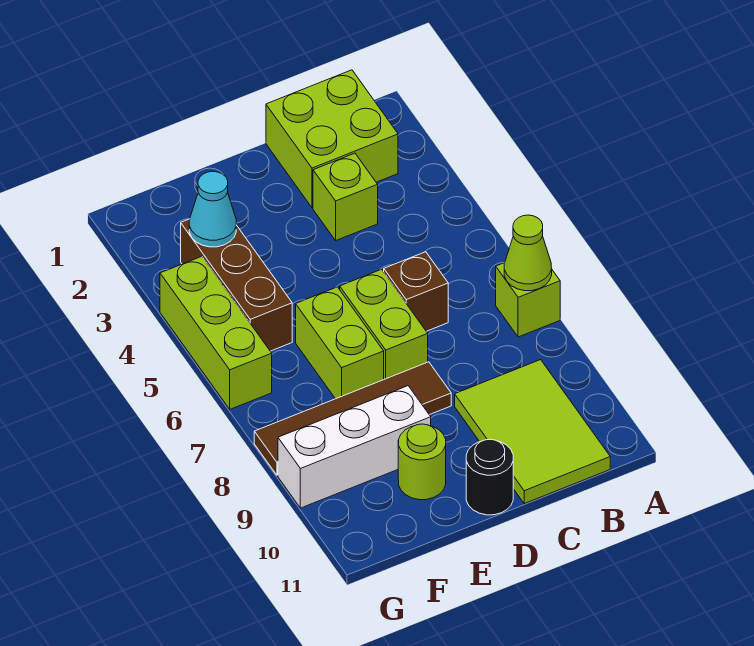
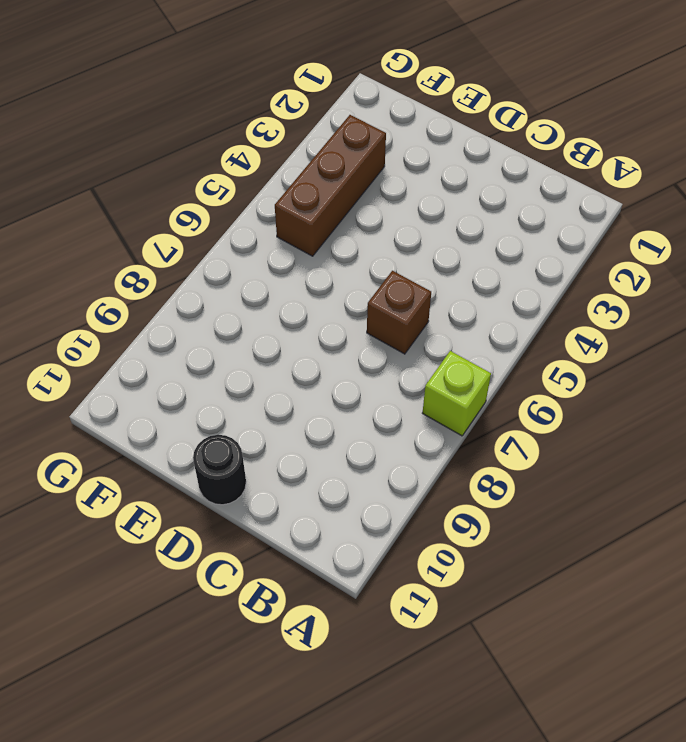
none -> lime 2x2 brick [266,70,398,208]
none -> lime 2x3 tile [455,360,610,504]
none -> lime 1x1 brick [313,153,378,240]

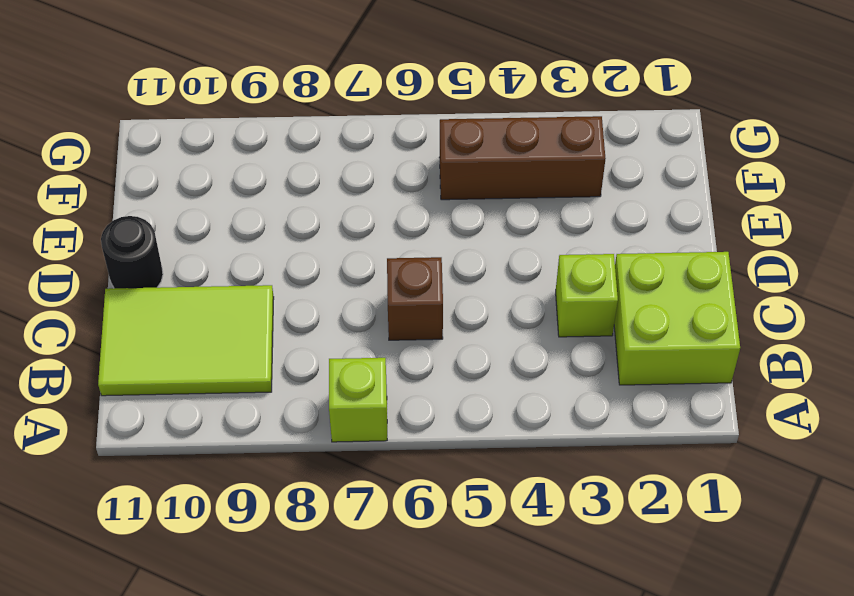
none -> lime 1x2 brick [340,269,428,379]
none -> brown 1x4 tile [254,362,451,475]
none -> lime 1x2 brick [296,287,384,399]

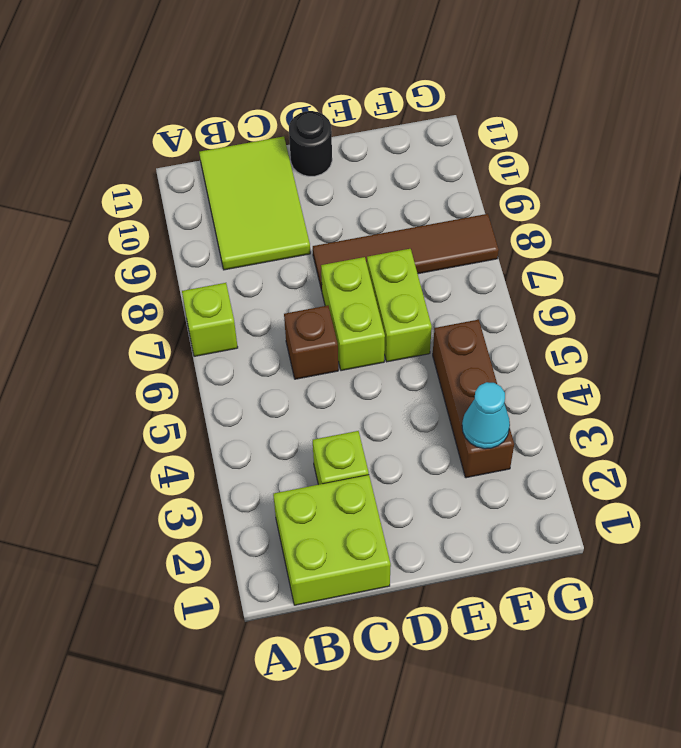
none -> white 1x3 brick [278,386,431,508]
none -> lime 1x1 round brick [398,424,446,500]
none -> lime 1x3 brick [160,256,272,409]

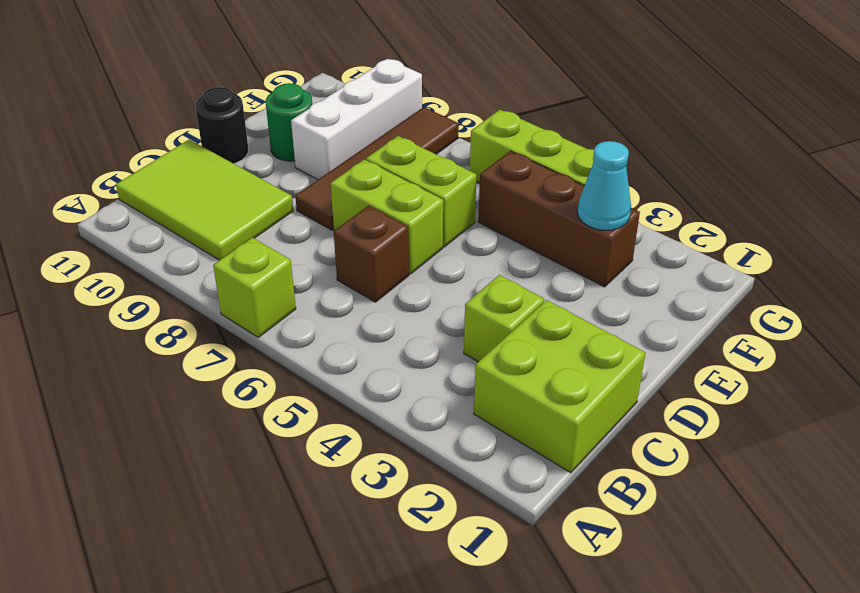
green 1x1 round brick [266,83,312,161] -> lime 1x1 round brick [398,424,446,500]
none -> lime 1x1 cone [504,215,552,291]

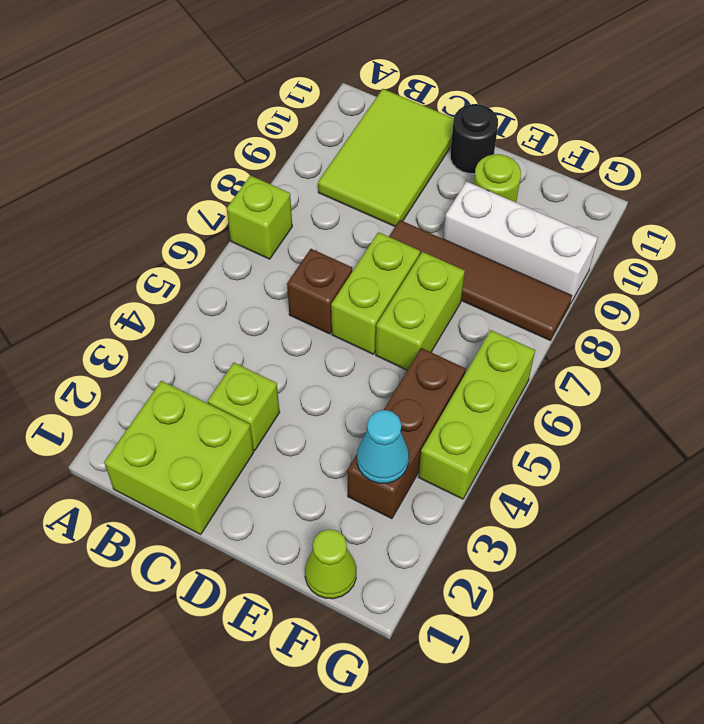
lime 1x1 cone [305,529,356,599] -> lime 1x1 cone moved to [504,215,552,291]

